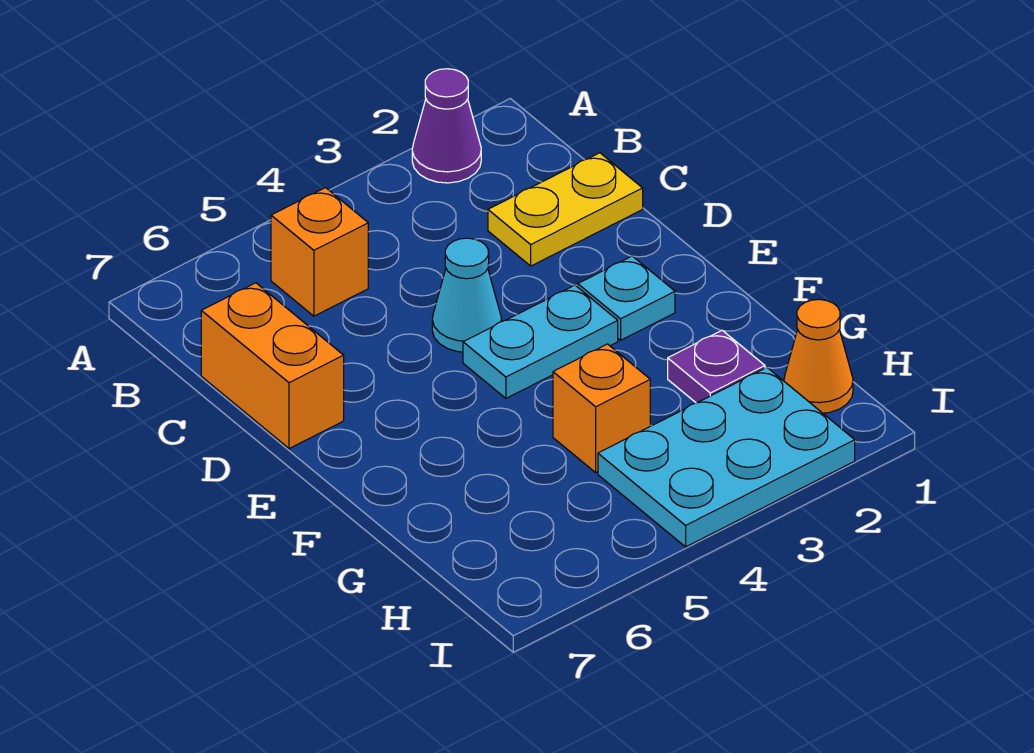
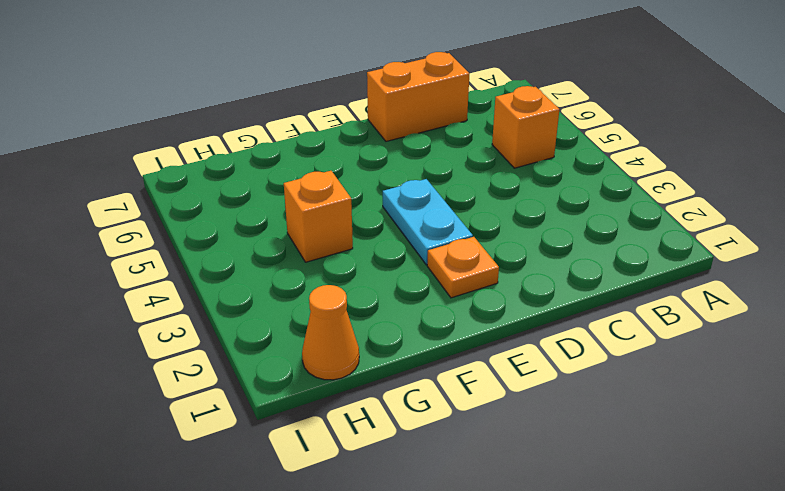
orange 1x1 plate [427,237,499,298] -> cyan 1x1 plate [578,256,675,340]
none -> purple 1x1 cone [412,69,481,183]
none -> yellow 1x2 plate [488,153,643,266]

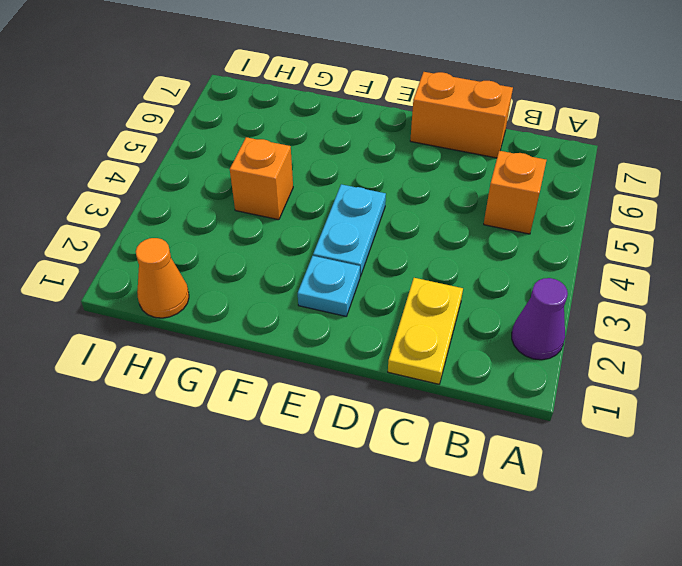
none -> cyan 1x1 cone [432,238,502,352]
none -> purple 1x1 plate [668,330,765,403]

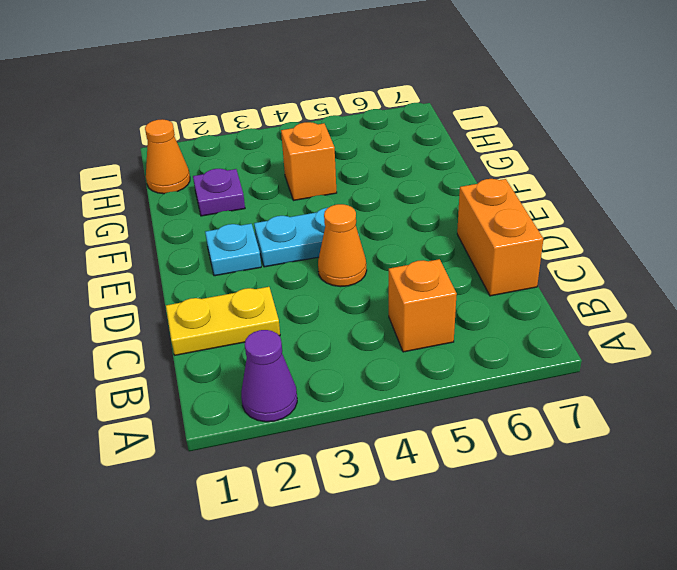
orange 1x1 cone [318,204,367,287] -> cyan 1x1 cone [432,238,502,352]
none -> cyan 2x3 plate [598,367,855,547]

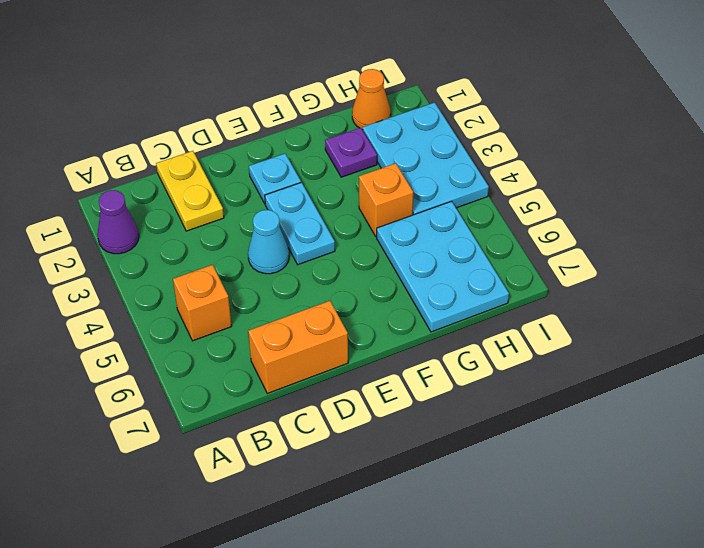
cyan 2x3 plate [377,201,509,332] -> none

